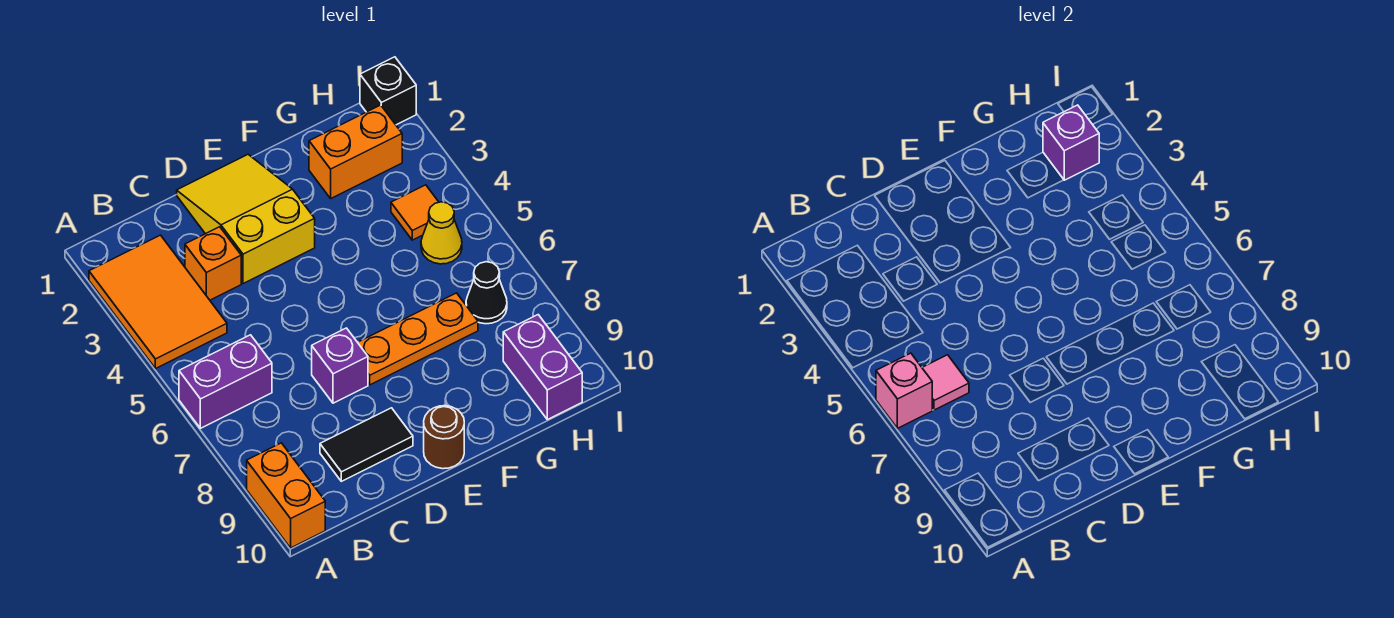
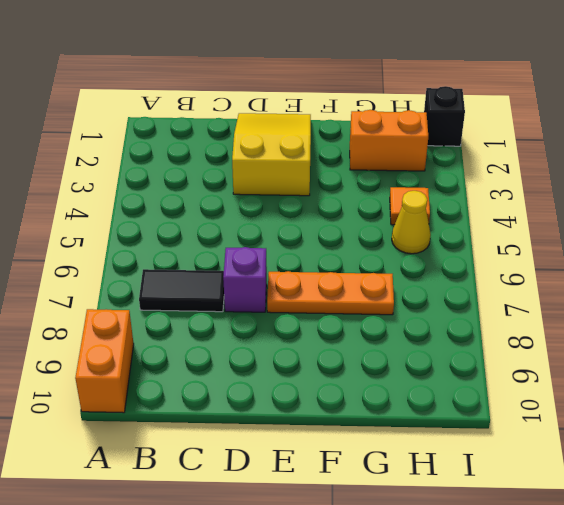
black 1x2 tile [139,269,224,312] -> black 1x2 tile moved to [320,408,413,481]
none -> orange 2x3 tile [89,235,227,369]
none -> purple 1x2 brick [179,335,272,428]
none -> orange 1x1 brick [185,227,241,300]

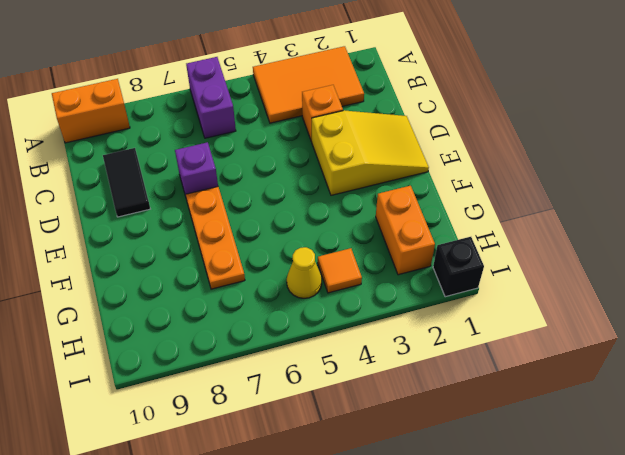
none -> brown 1x1 round brick [424,406,464,469]
none -> black 1x1 cone [466,262,507,324]
none -> purple 1x2 brick [503,315,582,420]

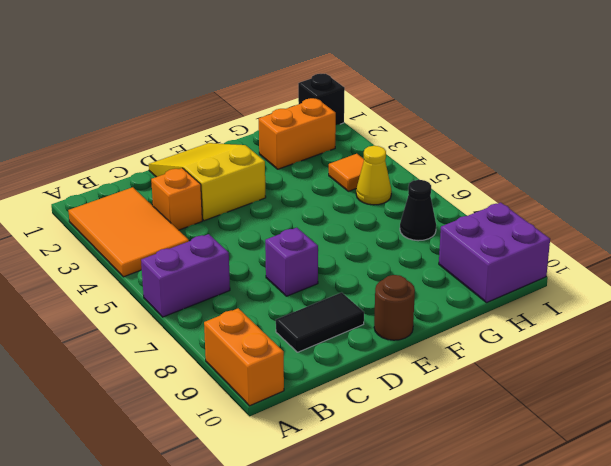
purple 2x2 brick [439,203,550,303] -> purple 1x2 brick [503,315,582,420]
none -> orange 1x3 plate [358,293,478,385]
none -> pink 1x1 brick [876,353,932,428]
none -> pink 1x1 tile [922,355,969,410]

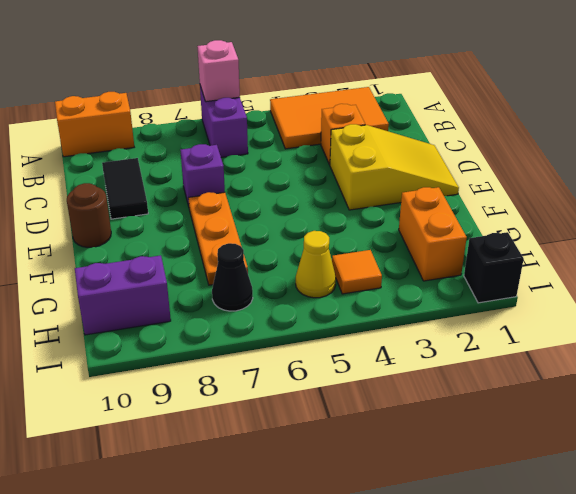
none -> pink 1x1 tile [922,355,969,410]
none -> purple 1x1 brick [1043,105,1099,180]

